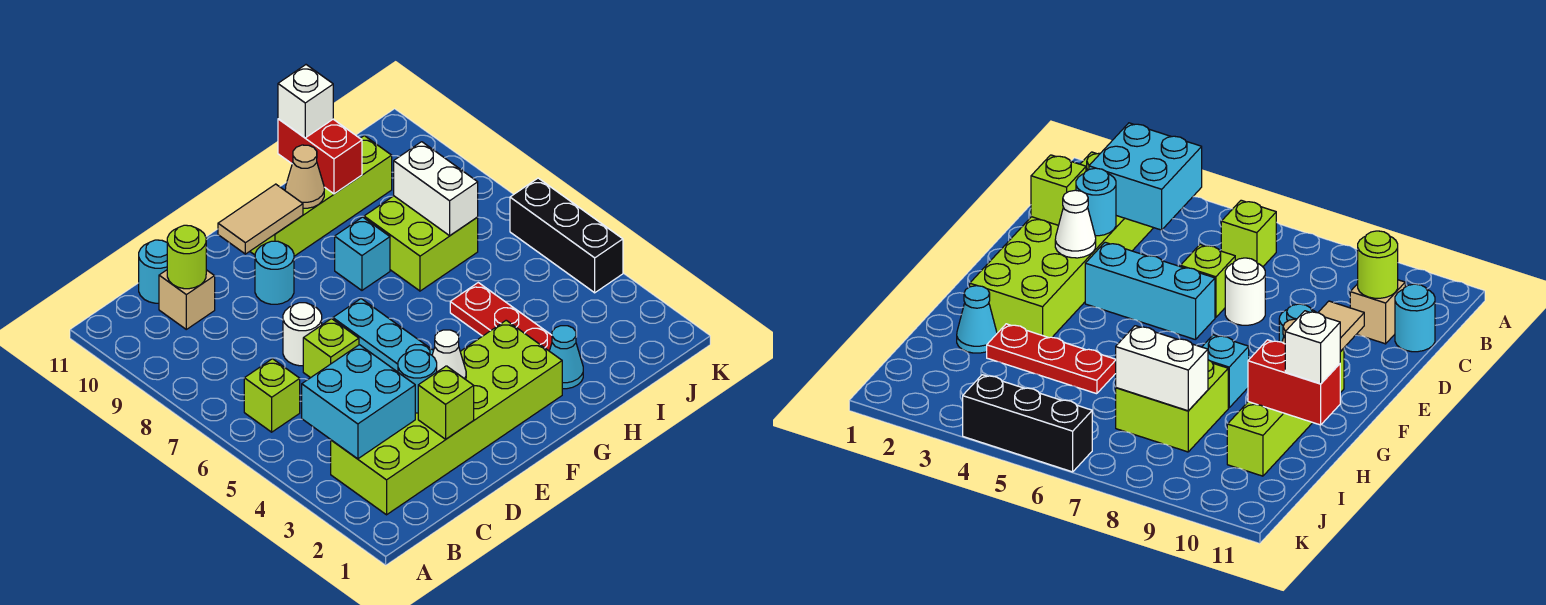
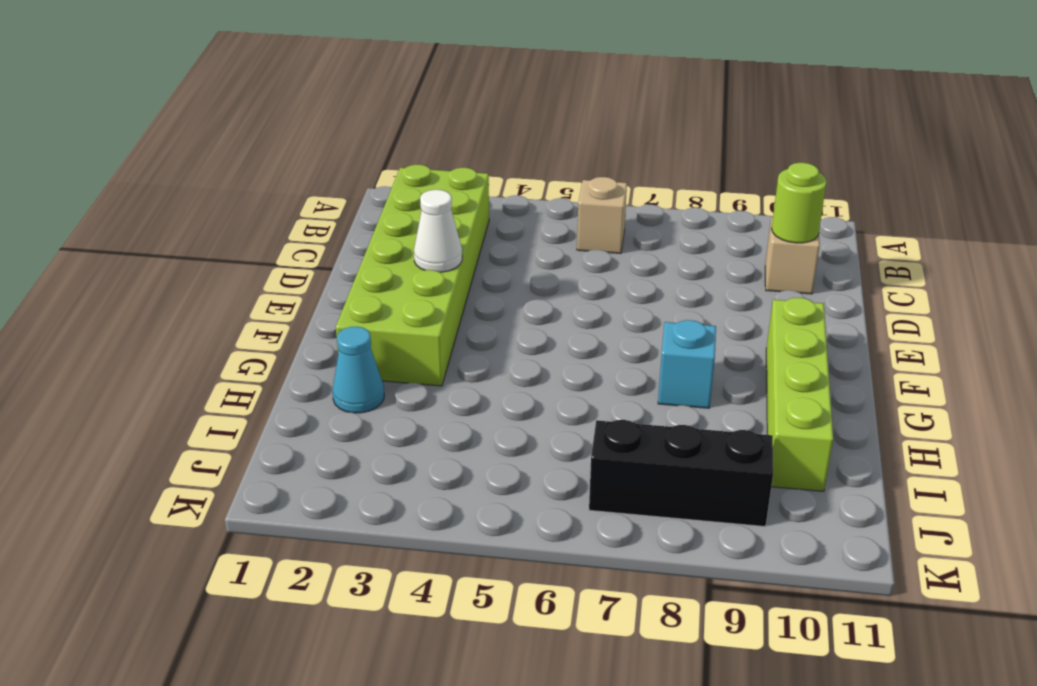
tan 1x1 brick [577,177,627,253] -> lime 1x1 brick [244,359,300,432]
black 1x3 brick [589,420,773,527] -> black 1x3 brick moved to [510,178,623,293]
none -> cyan 1x1 round brick [139,240,167,303]
none -> lime 1x1 brick [303,319,359,378]
none -> white 1x1 round brick [283,303,322,366]

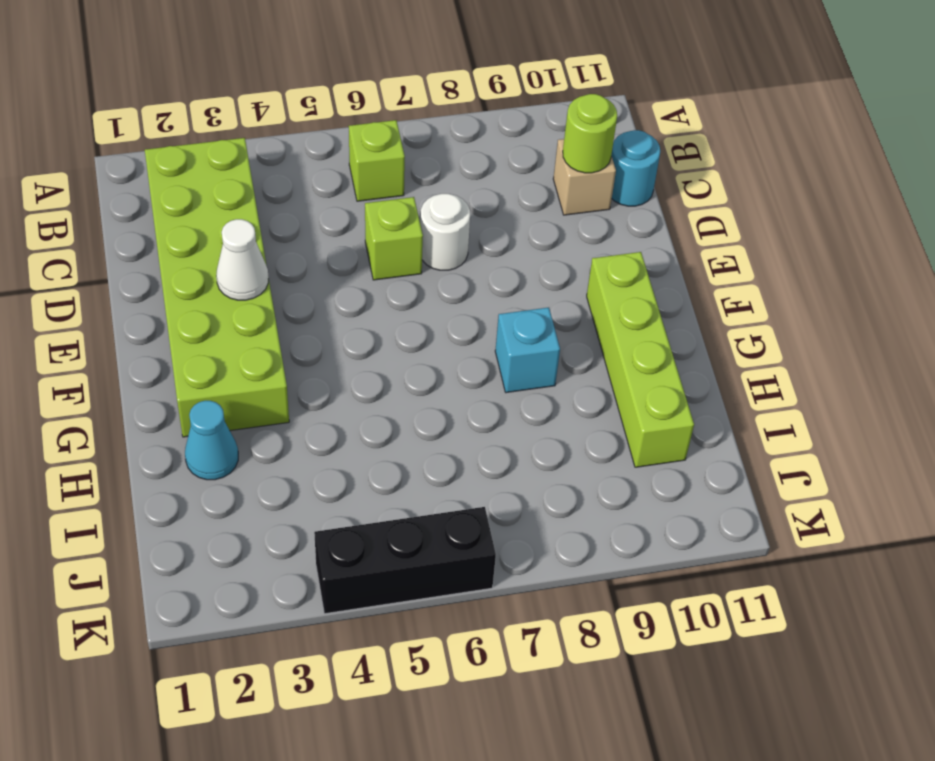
none -> cyan 1x3 brick [333,299,433,372]
none -> cyan 1x1 round brick [255,241,294,304]
none -> red 1x3 plate [450,283,552,351]

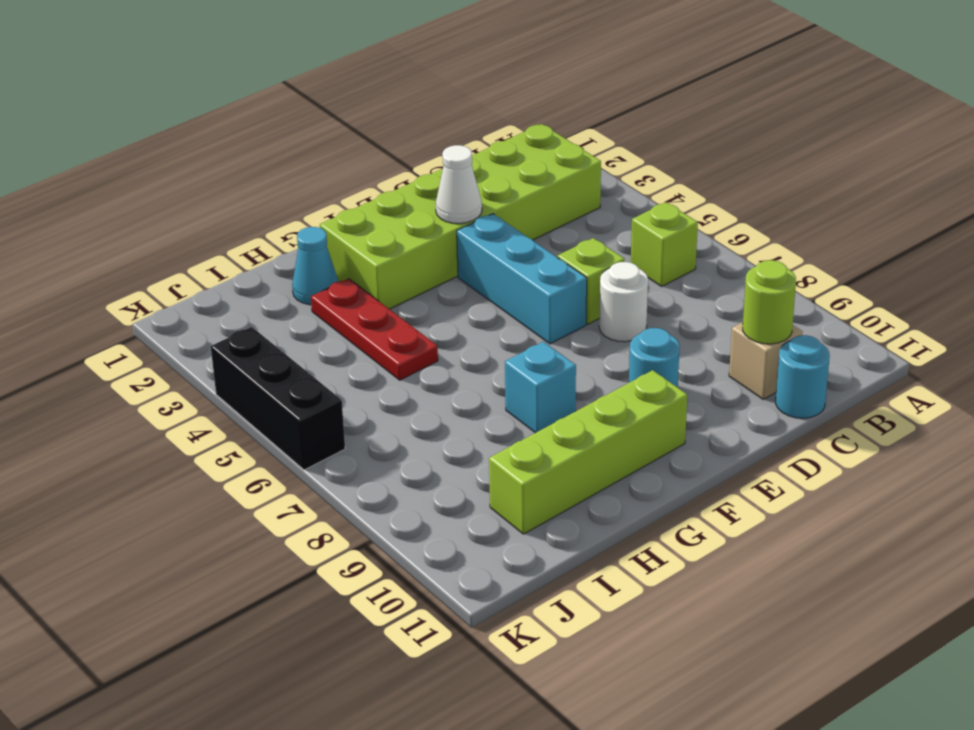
none -> lime 2x2 brick [364,196,478,291]
none -> cyan 2x2 brick [302,345,415,459]
none -> lime 1x1 brick [418,366,474,439]

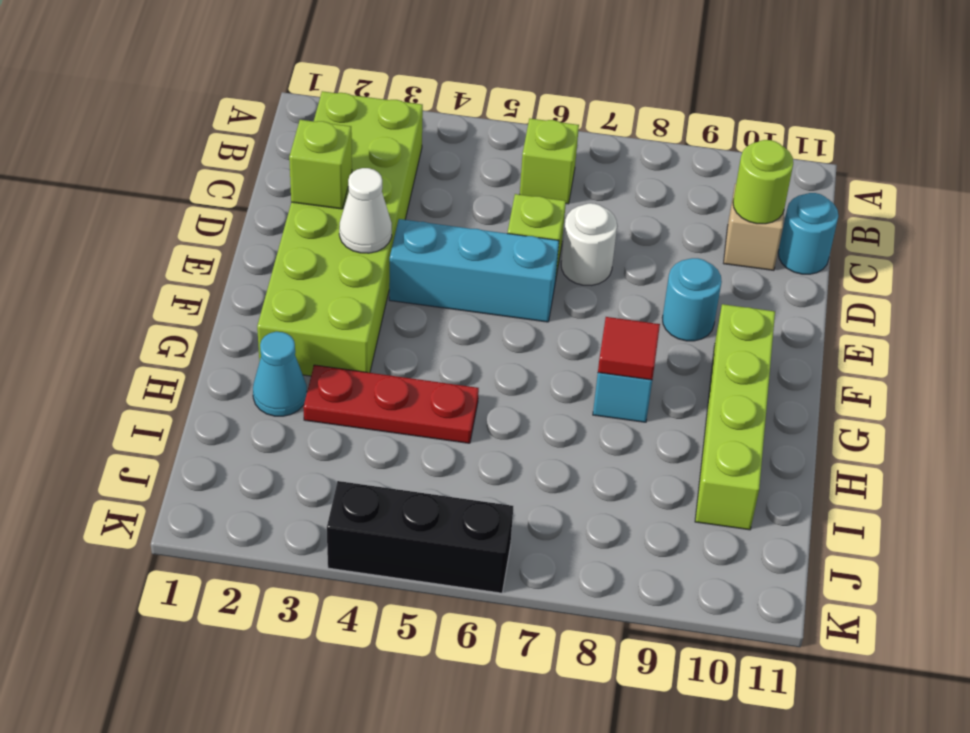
red 1x1 tile [598,317,660,380] -> none
none -> lime 2x2 brick [364,196,478,291]
none -> cyan 2x2 brick [302,345,415,459]
none -> cyan 1x1 round brick [398,350,437,413]

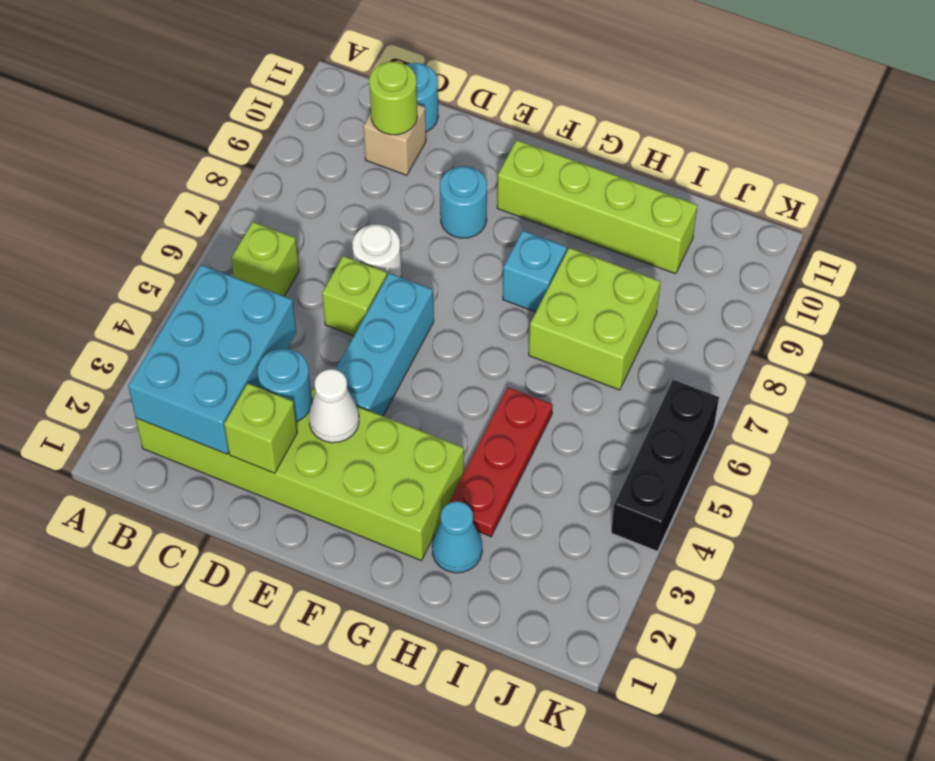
cyan 2x3 brick [128,265,296,454] -> cyan 2x2 brick [302,345,415,459]
none -> tan 1x2 tile [218,184,303,254]
none -> tan 1x1 cone [285,145,324,208]
none -> red 1x2 brick [278,119,362,194]

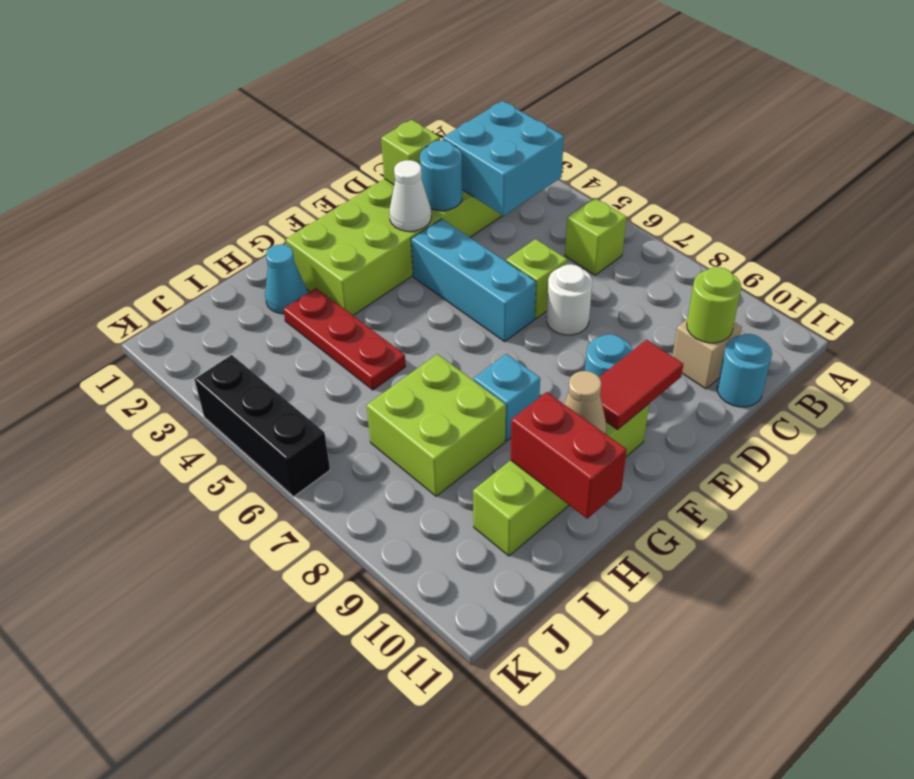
red 1x2 tile [599,340,683,430] -> tan 1x2 tile [218,184,303,254]
none -> white 1x2 brick [394,142,478,236]
none -> white 1x1 brick [278,65,333,138]

